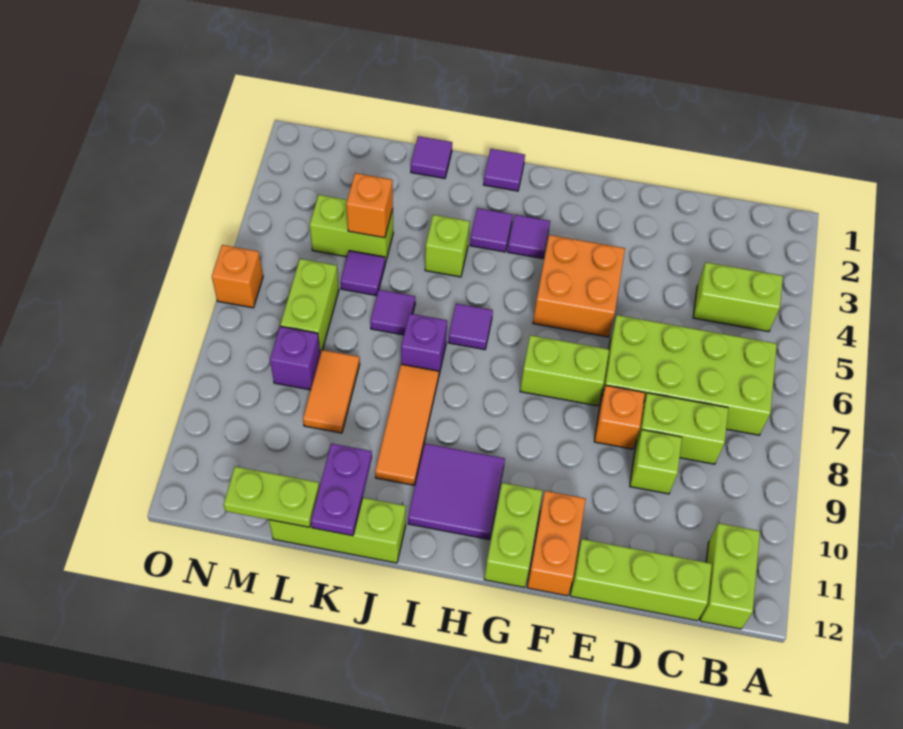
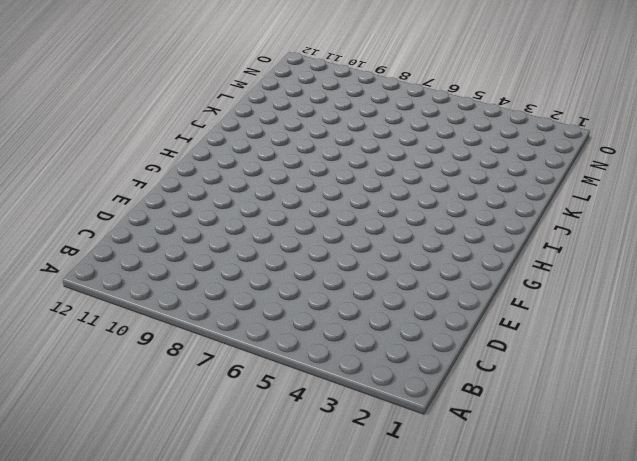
none -> lime 1x2 brick [693,262,783,332]
none -> lime 2x4 brick [600,315,777,435]
none -> lime 1x2 brick [700,523,760,629]
none -> lime 1x2 brick [635,393,728,464]

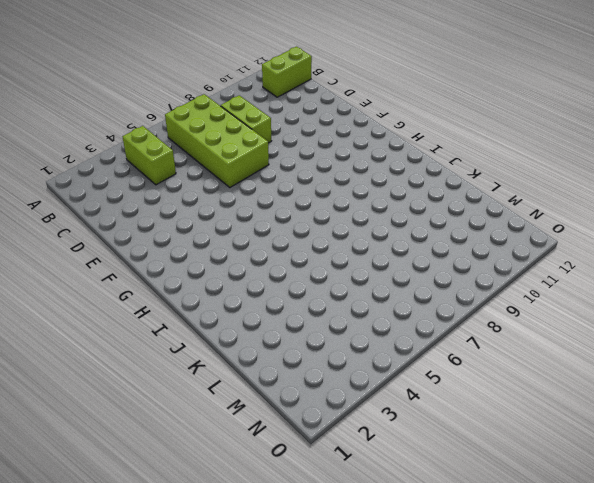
none -> lime 1x3 brick [570,539,712,621]
none -> lime 1x1 brick [630,430,682,494]
none -> orange 1x1 brick [594,386,645,449]
none -> orange 2x2 brick [533,235,625,337]

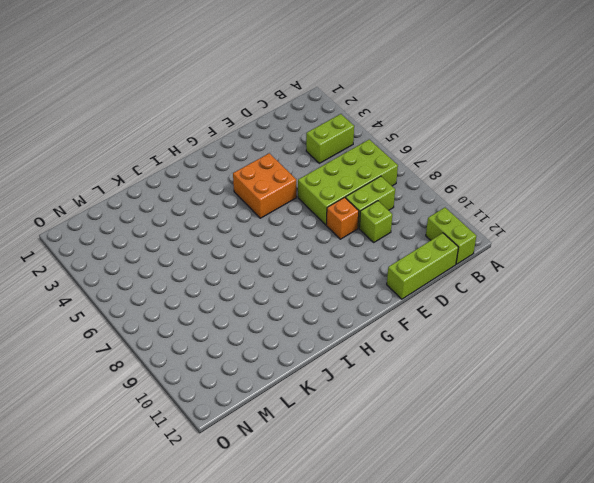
none -> lime 1x2 brick [520,335,609,406]
none -> orange 1x2 brick [527,491,586,596]
none -> lime 1x2 brick [484,483,542,588]
none -> purple 1x1 tile [508,215,550,259]

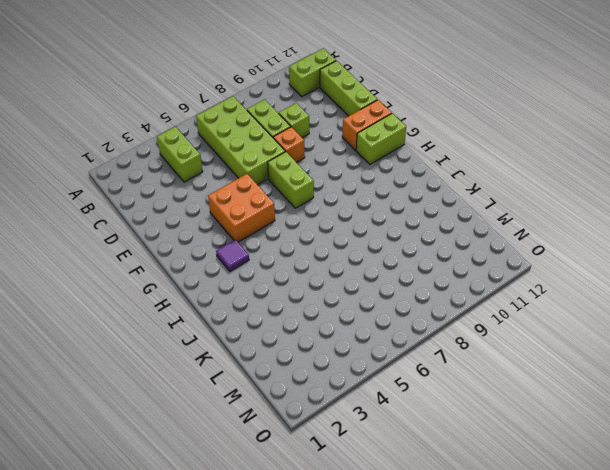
none -> purple 2x2 tile [408,444,505,539]
none -> purple 1x1 tile [484,149,525,191]
none -> purple 1x1 tile [470,208,513,252]
none -> purple 1x1 tile [448,304,493,350]

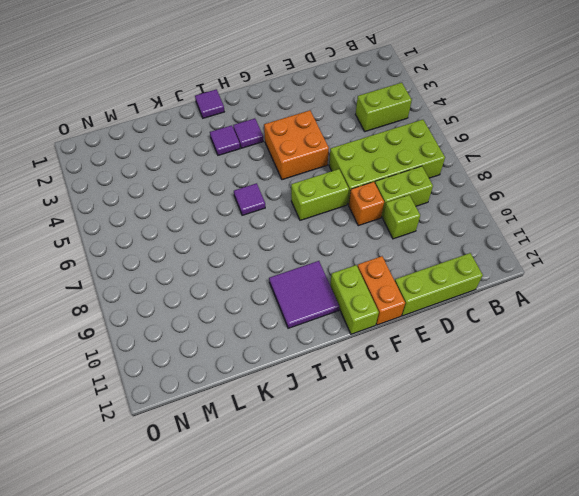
none -> lime 1x2 brick [700,523,760,629]
none -> lime 1x1 brick [425,215,470,277]
none -> purple 1x1 brick [401,313,447,374]
none -> orange 1x3 tile [375,364,439,485]

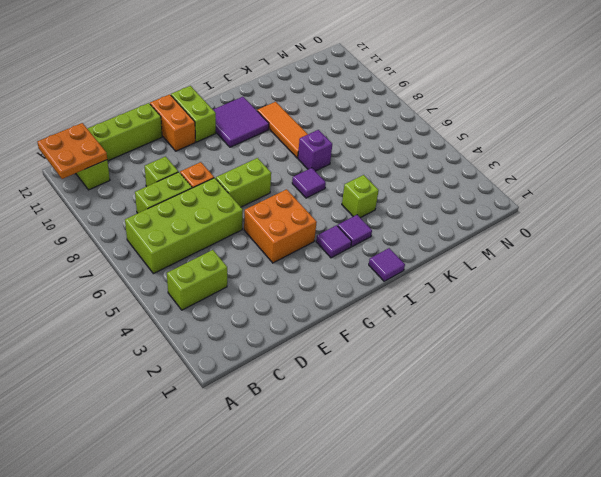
orange 2x2 plate [37,123,107,179] -> none
none -> lime 1x3 brick [269,498,406,563]
none -> purple 1x1 tile [411,136,452,178]
none -> purple 1x1 tile [370,290,415,335]
none -> lime 1x2 brick [310,195,393,263]

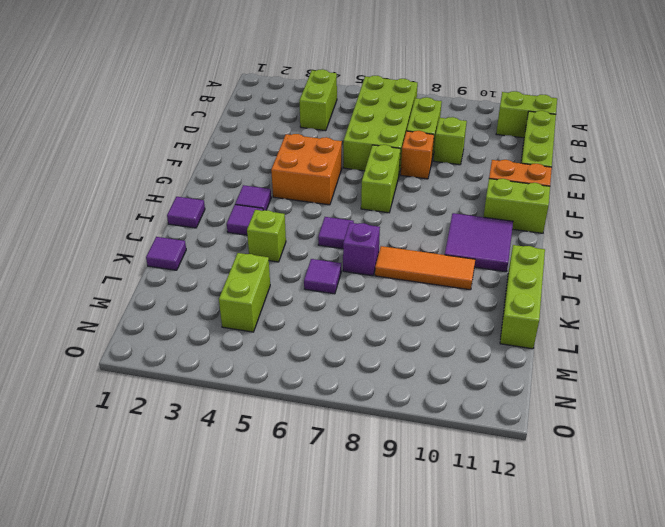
none -> purple 1x1 tile [341,251,385,296]
none -> orange 1x2 tile [303,350,360,433]
none -> lime 1x2 brick [280,259,339,354]
none -> purple 1x1 brick [270,326,320,390]

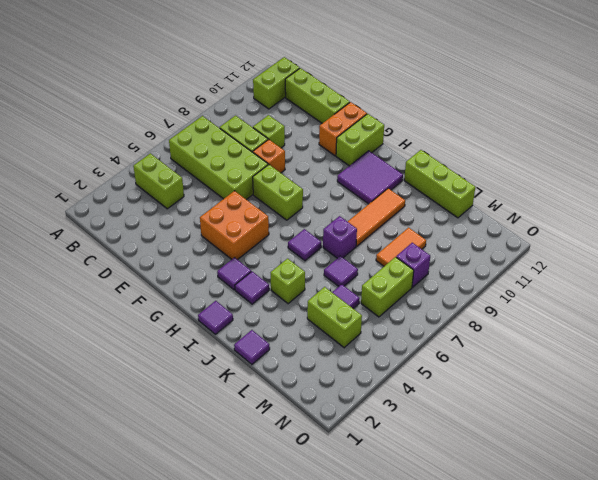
none -> orange 1x1 brick [212,245,263,308]
none -> purple 1x2 plate [311,444,372,536]
none -> orange 1x1 brick [346,173,393,238]
none -> lime 1x2 plate [224,467,319,527]

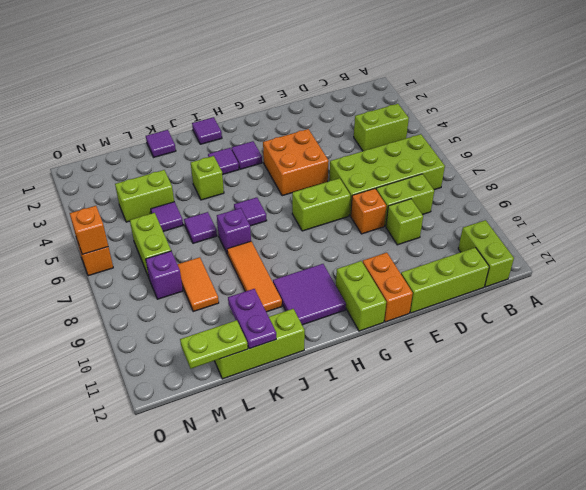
orange 1x1 brick [70,206,108,255] -> orange 1x1 brick moved to [346,173,393,238]

